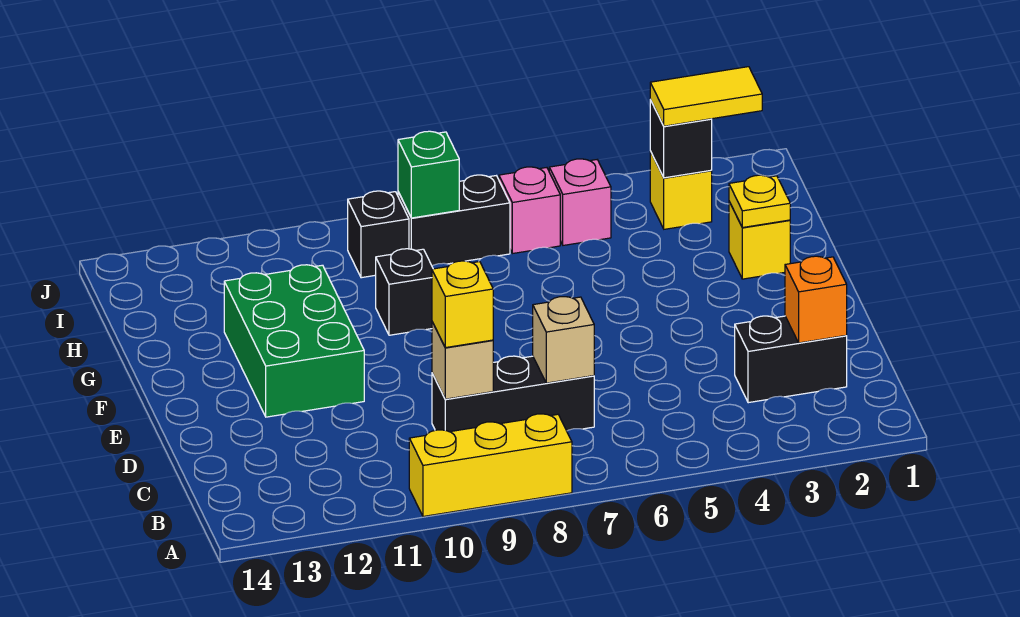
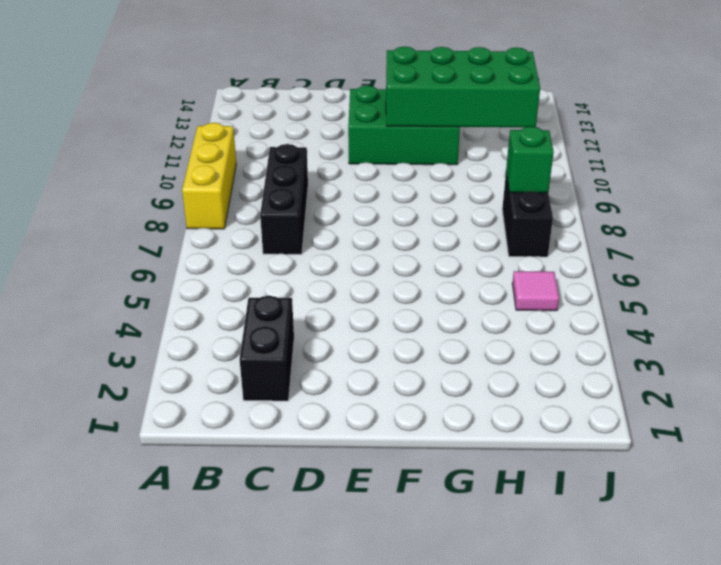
green 2x4 brick [386,47,540,127] -> none
pink 1x1 tile [512,271,559,311] -> pink 1x1 brick [549,159,611,245]
none -> yellow 1x1 brick [729,202,790,279]
none -> black 1x1 brick [376,249,433,335]
none -> yellow 1x1 brick [650,151,712,229]

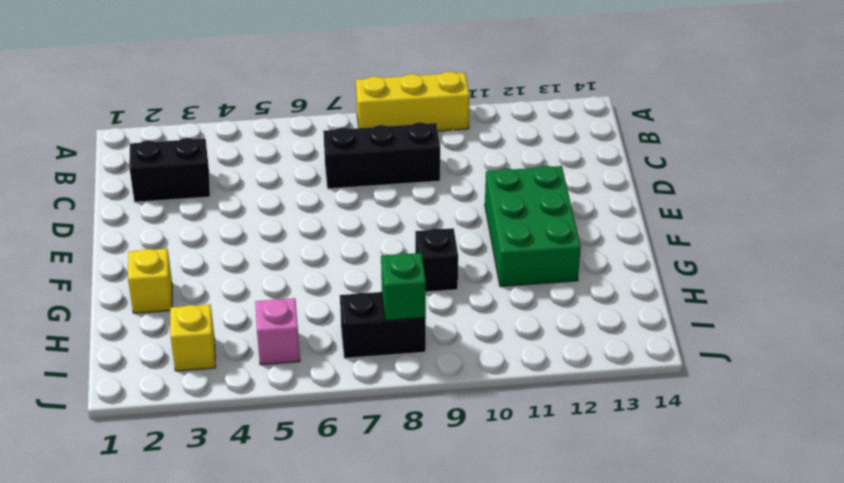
none -> pink 1x1 brick [499,167,560,254]
none -> black 1x1 brick [348,191,409,278]
none -> orange 1x1 brick [785,256,847,343]

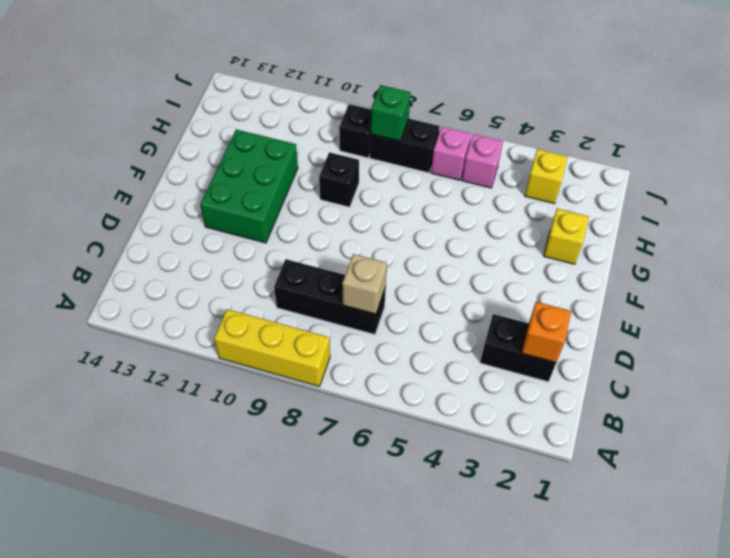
none -> tan 1x1 brick [432,322,493,399]
none -> yellow 1x1 plate [729,175,790,228]
none -> black 1x1 brick [650,100,712,178]

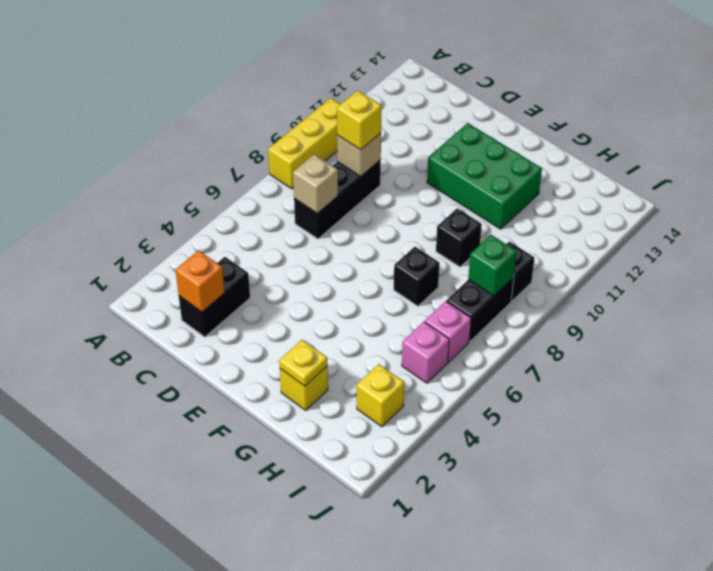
black 1x1 brick [394,247,440,306] -> black 1x1 brick moved to [650,100,712,178]
none -> yellow 1x2 tile [650,67,762,126]

